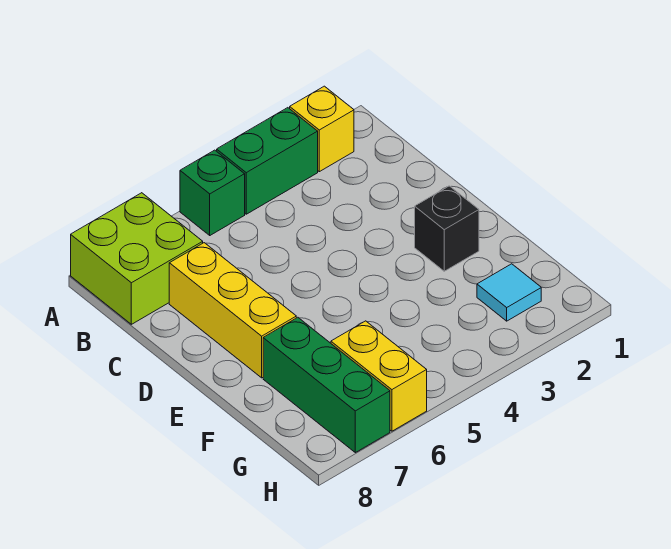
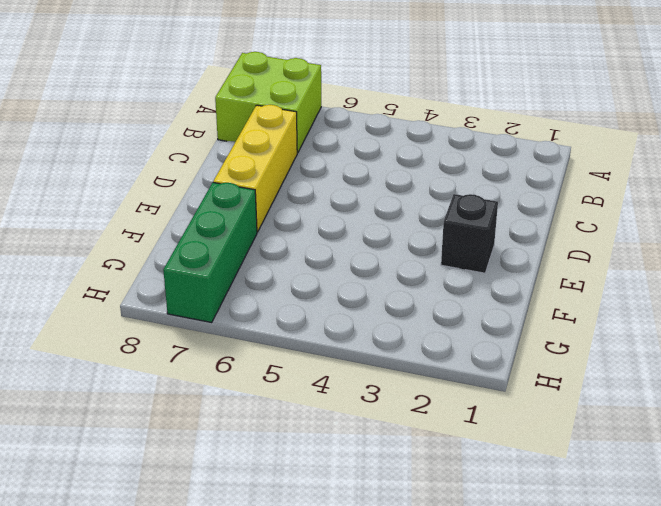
none -> yellow 1x1 brick [290,86,354,172]
none -> green 1x2 brick [217,108,318,214]

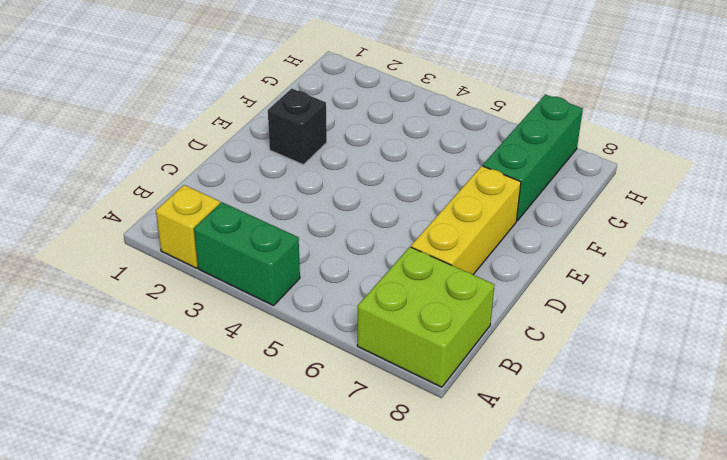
none -> green 1x1 brick [180,150,245,235]
none -> cyan 1x1 tile [477,264,541,321]

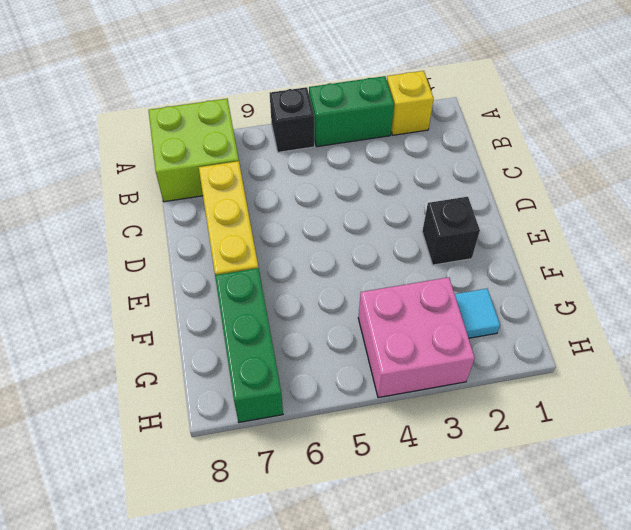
black 1x1 brick [270,87,314,152] -> green 1x1 brick [180,150,245,235]
pink 2x2 brick [358,277,475,398] -> none
none -> yellow 1x2 brick [331,321,427,431]

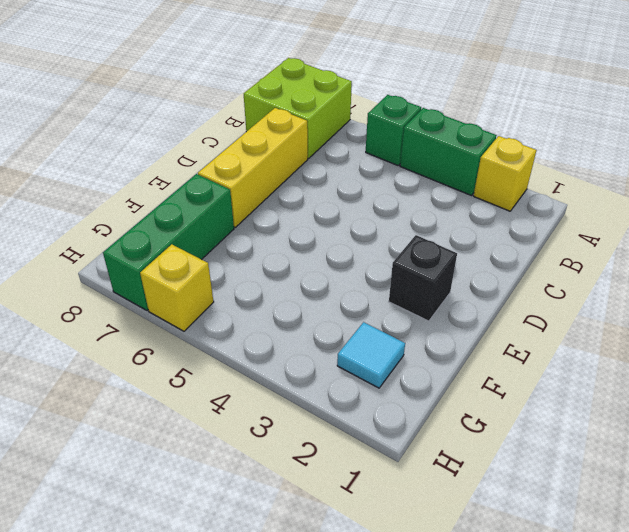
yellow 1x1 brick [140,244,214,331] -> yellow 1x2 brick [331,321,427,431]

